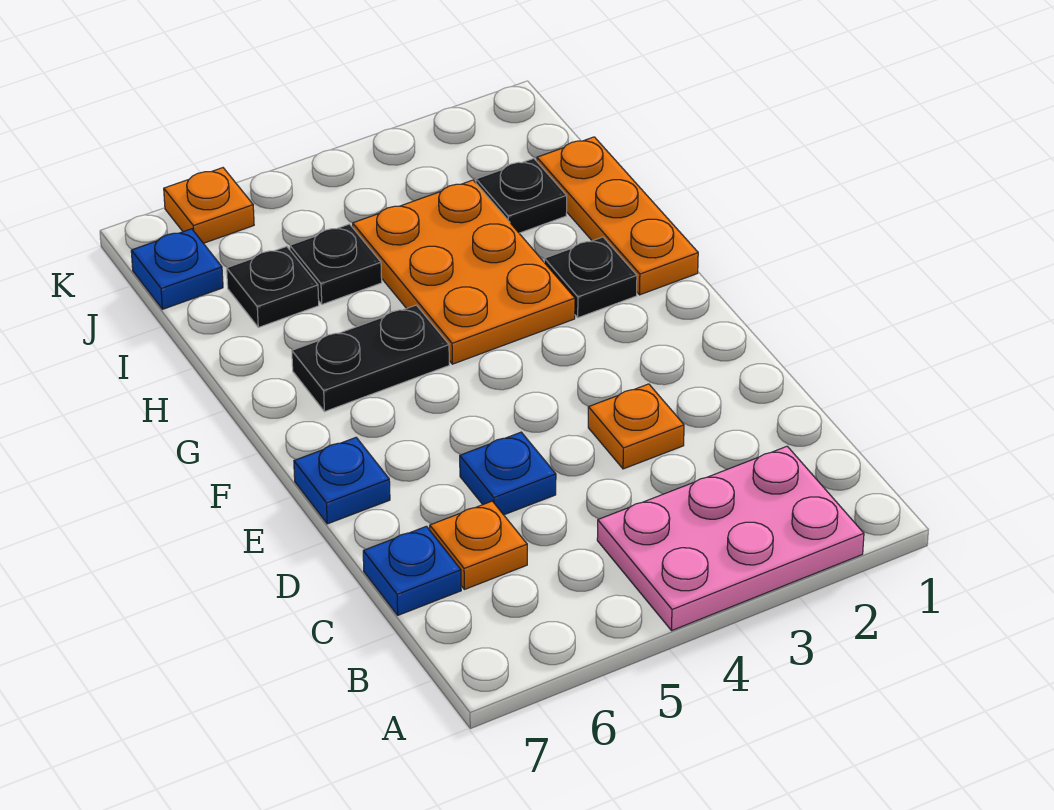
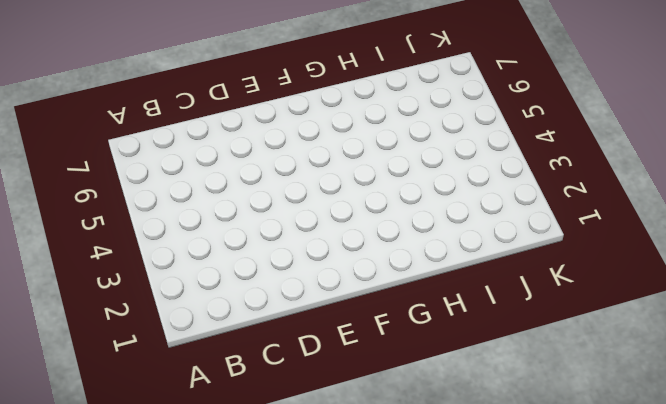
none -> pink 2x3 plate [597,446,864,631]
none -> orange 1x1 plate [430,501,527,589]
none -> blue 1x1 plate [363,526,461,615]

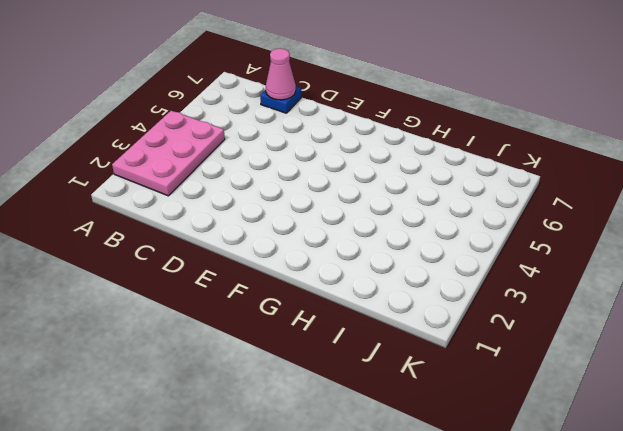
pink 1x1 cone [266,48,296,100] -> none
none -> orange 1x1 plate [430,501,527,589]
none -> orange 1x1 plate [588,384,684,469]
none -> blue 1x1 plate [460,432,556,515]

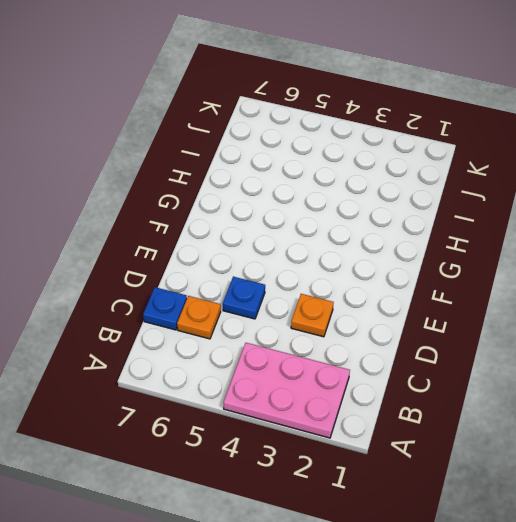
none -> blue 1x1 plate [294,438,390,524]
none -> orange 1x3 plate [537,137,698,295]
none -> black 1x1 plate [544,237,637,318]

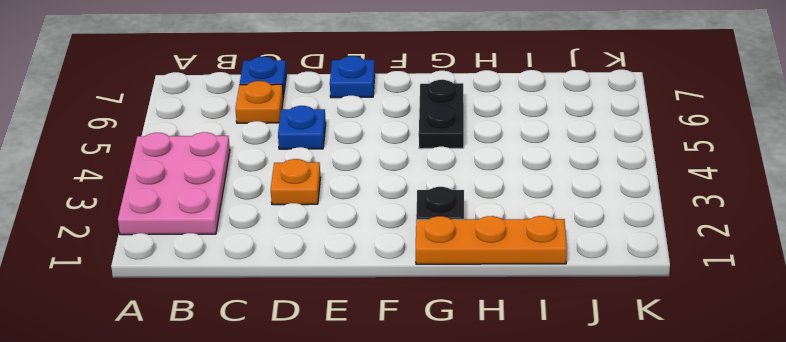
none -> orange 2x3 plate [353,180,575,364]
none -> black 1x1 plate [476,158,567,233]
none -> black 1x1 plate [290,224,382,304]

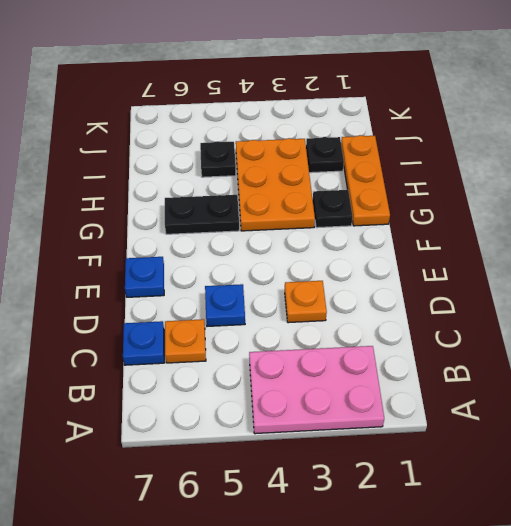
none -> black 1x1 plate [227,246,319,327]
none -> blue 1x1 plate [131,229,223,309]
none -> orange 1x1 plate [164,168,254,243]

